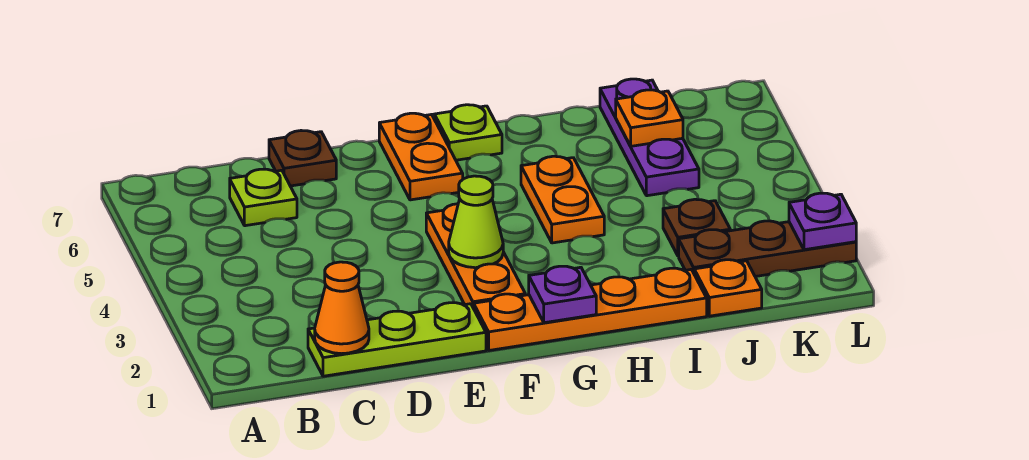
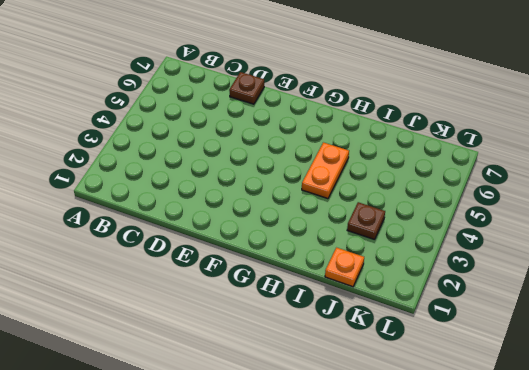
none -> lime 1x3 plate [308,302,486,376]
none -> lime 1x1 plate [230,169,297,226]
none -> orange 1x4 plate [474,268,707,350]

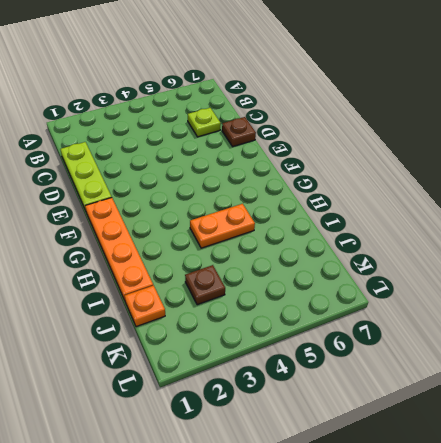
none -> orange 1x3 plate [426,204,525,308]
none -> orange 1x2 plate [379,113,463,200]
none -> lime 1x1 plate [434,105,502,160]

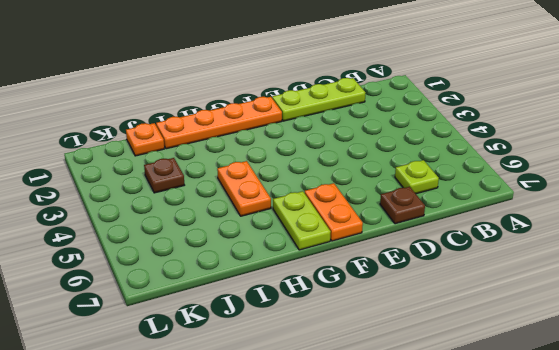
lime 1x2 plate [273,191,331,250] -> lime 1x1 plate [434,105,502,160]
none -> orange 1x3 plate [426,204,525,308]
none -> brown 1x3 plate [679,221,856,277]
none -> purple 1x3 plate [600,79,699,196]

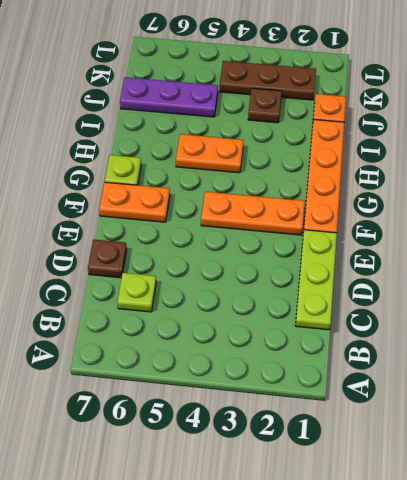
brown 1x3 plate [220,61,316,100] -> brown 1x3 plate turned to [679,221,856,277]
none -> orange 1x1 cone [315,262,369,354]
none -> lime 1x1 cone [449,176,503,268]
none -> purple 1x1 plate [529,266,596,323]

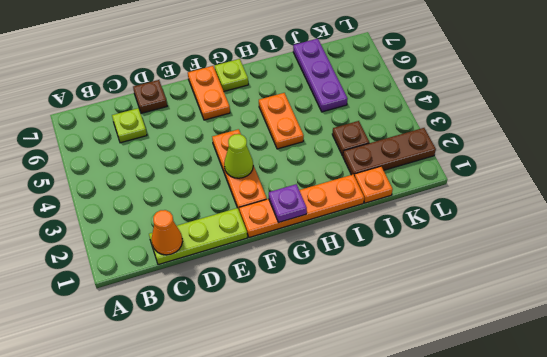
none -> orange 1x1 plate [616,90,683,146]
none -> purple 1x1 plate [789,193,856,250]

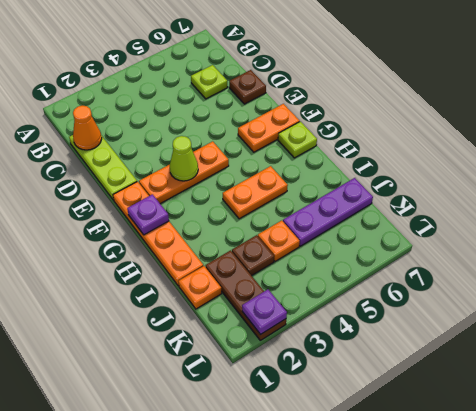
orange 1x1 plate [258,221,300,261] -> orange 1x1 plate moved to [616,90,683,146]

